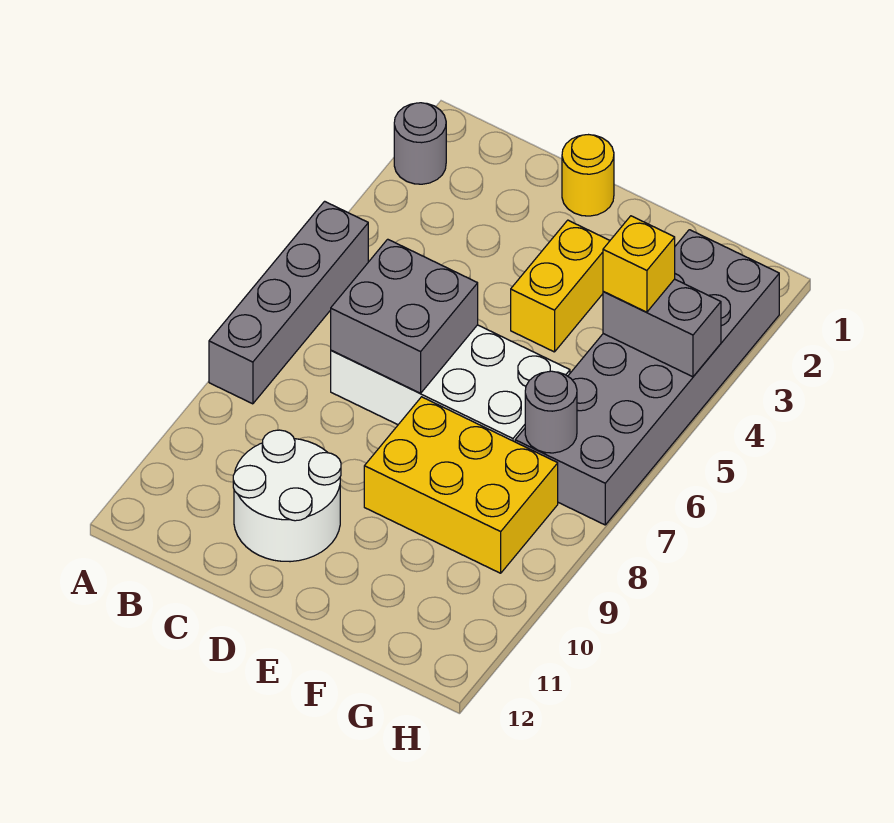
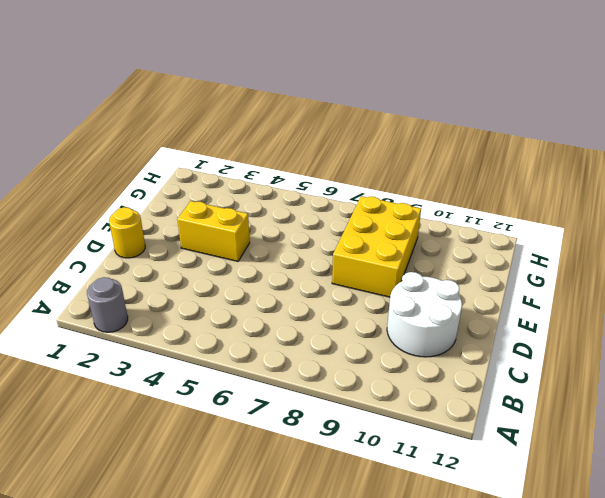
none -> grey 1x4 brick [209,201,368,404]
none -> white 2x4 brick [331,325,570,442]
none -> grey 2x6 brick [515,230,779,525]

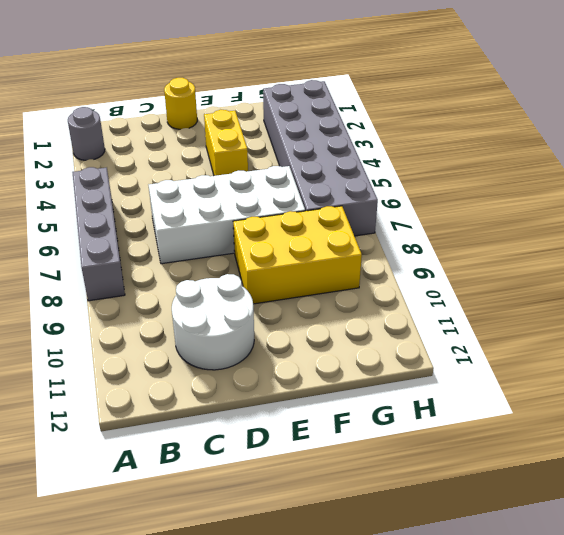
none -> grey 2x2 brick [331,239,478,393]
none -> grey 1x2 brick [603,279,721,377]
none -> grey 1x1 round brick [525,371,577,453]

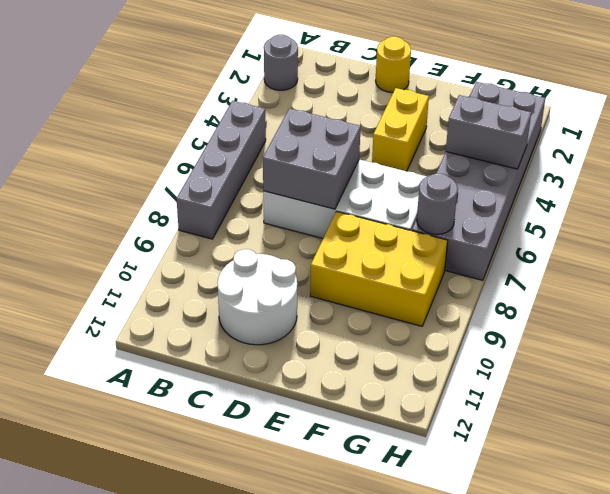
none -> yellow 1x1 brick [603,216,675,312]

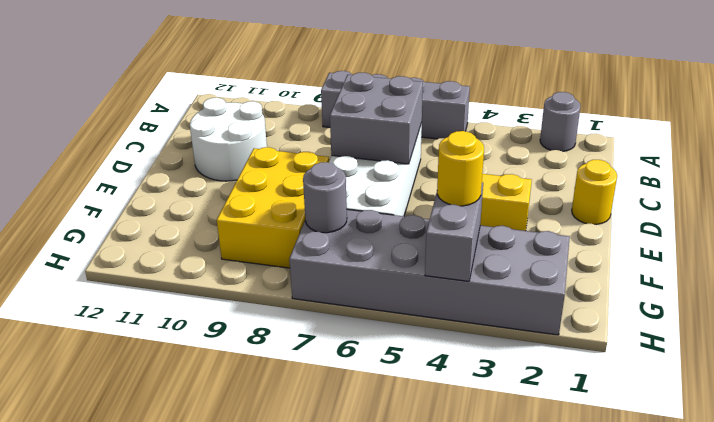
yellow 1x1 round brick [437,131,484,206] -> yellow 1x1 brick [603,216,675,312]

